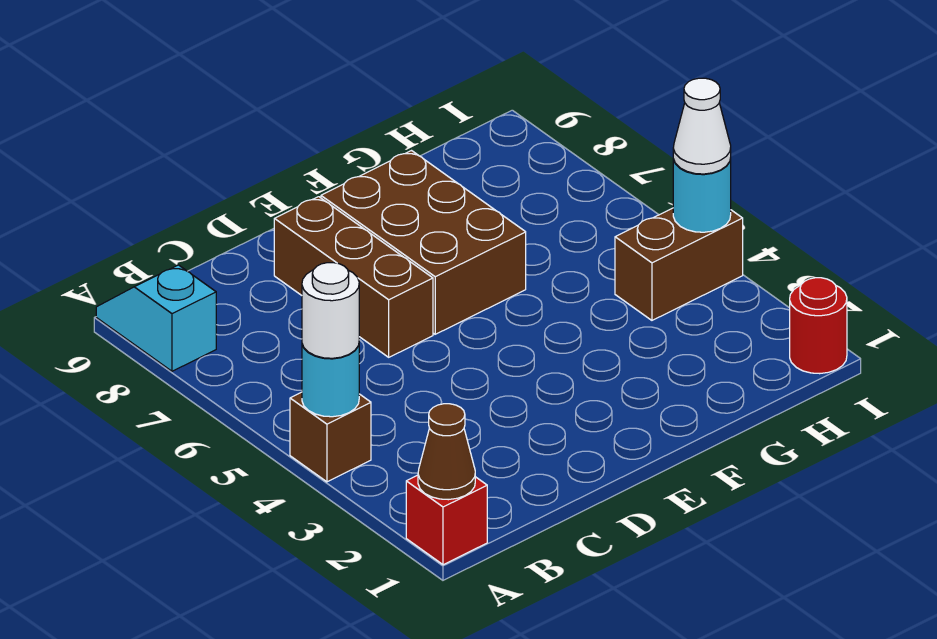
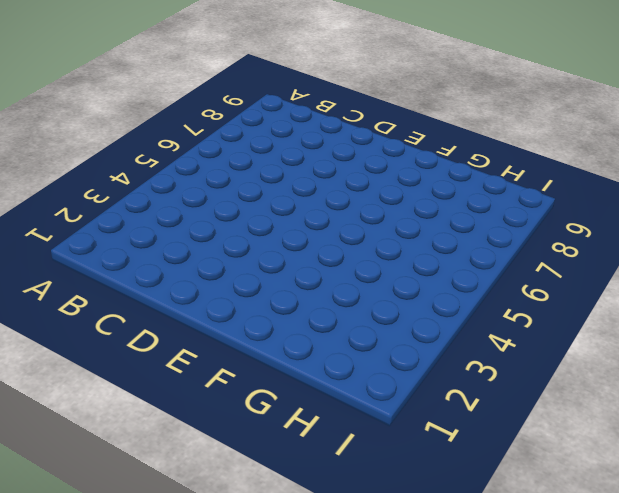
none -> red 1x1 brick [406,475,487,565]
none -> brown 1x1 brick [290,392,371,482]
none -> cyan 1x2 slope [96,265,216,371]

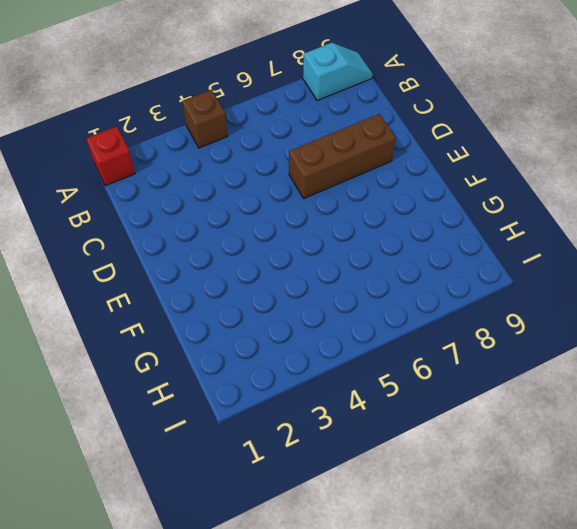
none -> brown 2x3 brick [321,151,526,334]
none -> brown 1x2 brick [615,208,743,320]
none -> red 1x1 round brick [790,278,847,374]

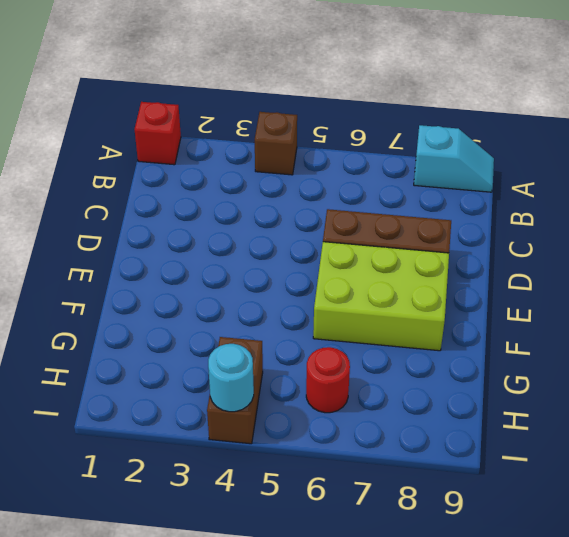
lime 2x3 brick [313,242,449,351] -> brown 2x3 brick [321,151,526,334]
red 1x1 round brick [306,347,350,413] -> red 1x1 round brick moved to [790,278,847,374]
none -> brown 1x1 cone [418,404,475,500]
none -> cyan 1x1 round brick [302,344,359,417]
none -> white 1x1 round brick [302,263,359,358]

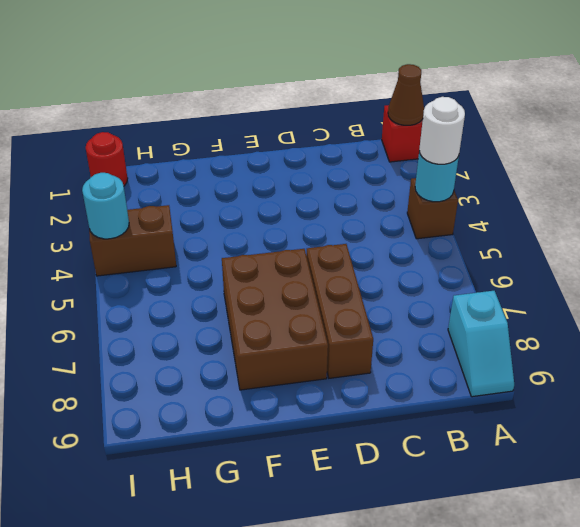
none -> white 1x1 cone [673,78,731,174]

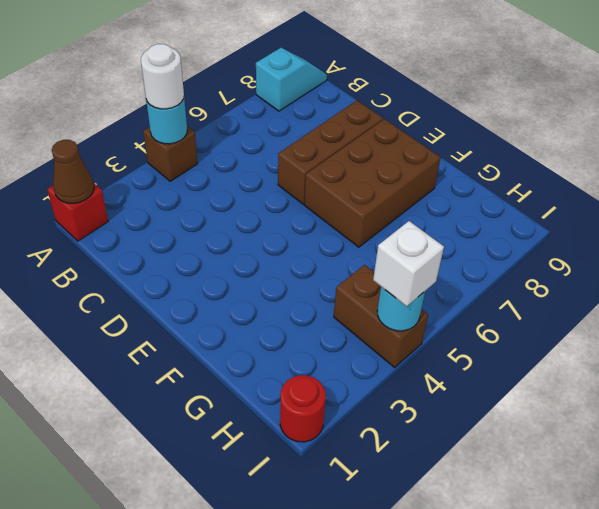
white 1x1 brick [373,221,444,306] -> white 1x1 cone [673,78,731,174]

